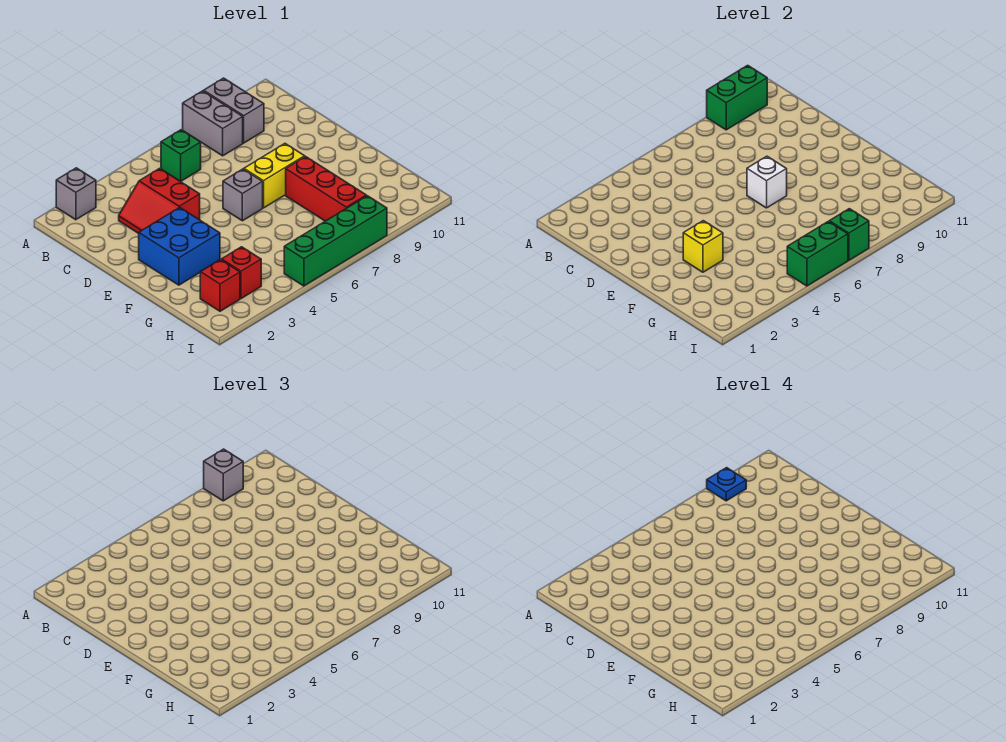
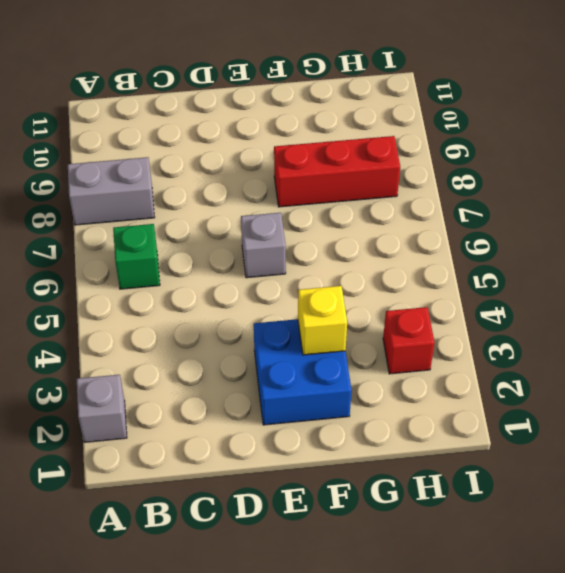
none -> grey 1x2 brick [204,78,264,143]
none -> red 2x2 slope [119,169,200,233]
none -> yellow 1x2 brick [244,144,305,208]

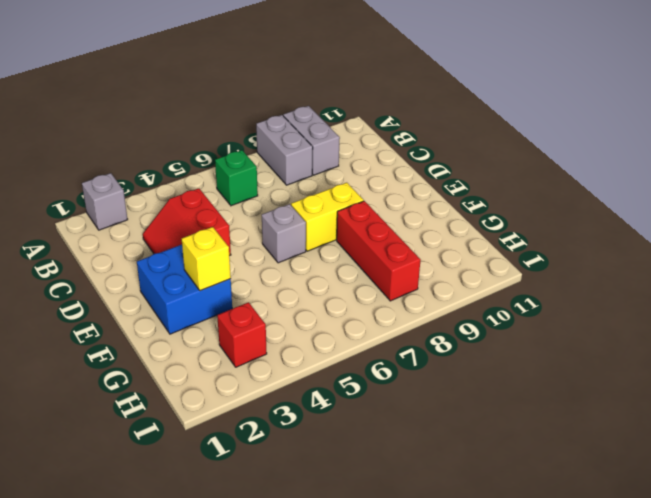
none -> red 1x1 brick [200,260,240,311]
none -> green 1x4 brick [284,196,387,286]
none -> green 1x2 brick [707,65,767,130]

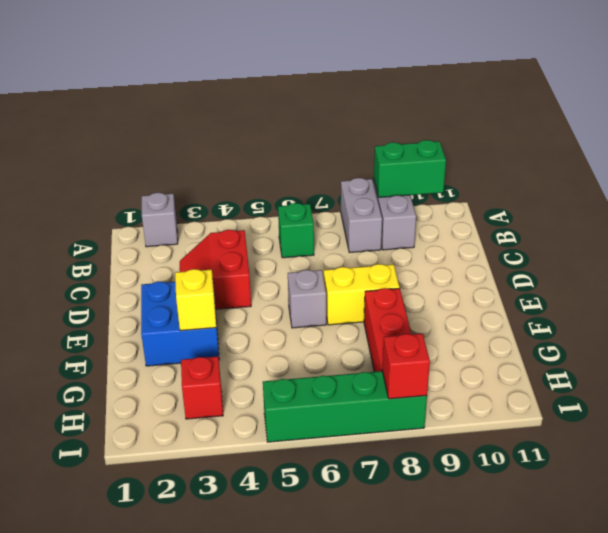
red 1x1 brick [382,334,430,399] -> red 1x1 brick moved to [200,260,240,311]
none -> white 1x1 brick [747,156,787,208]
none -> green 1x2 brick [787,221,848,286]
none -> green 1x1 brick [829,209,869,260]

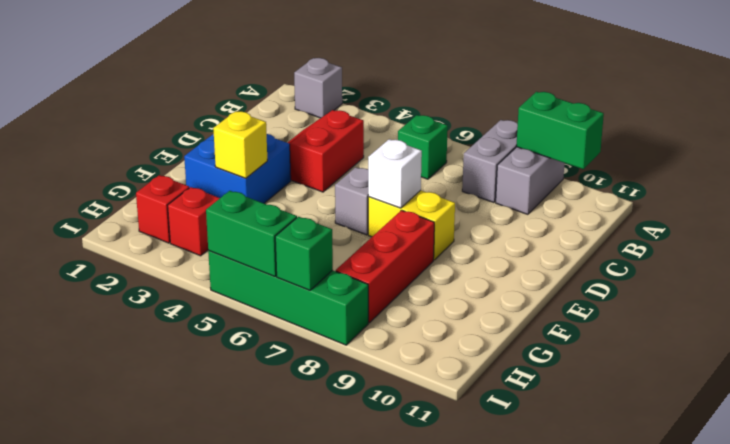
none -> grey 1x1 brick [204,449,243,501]
none -> blue 1x1 plate [707,468,746,501]

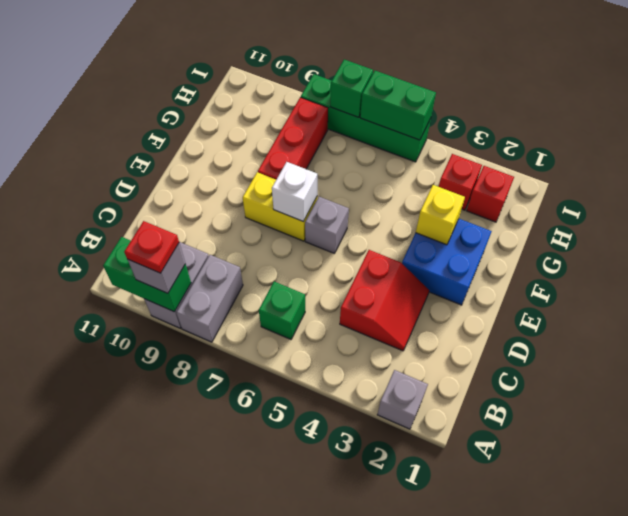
red 1x1 plate [124,221,179,273] -> blue 1x1 plate [707,468,746,501]

